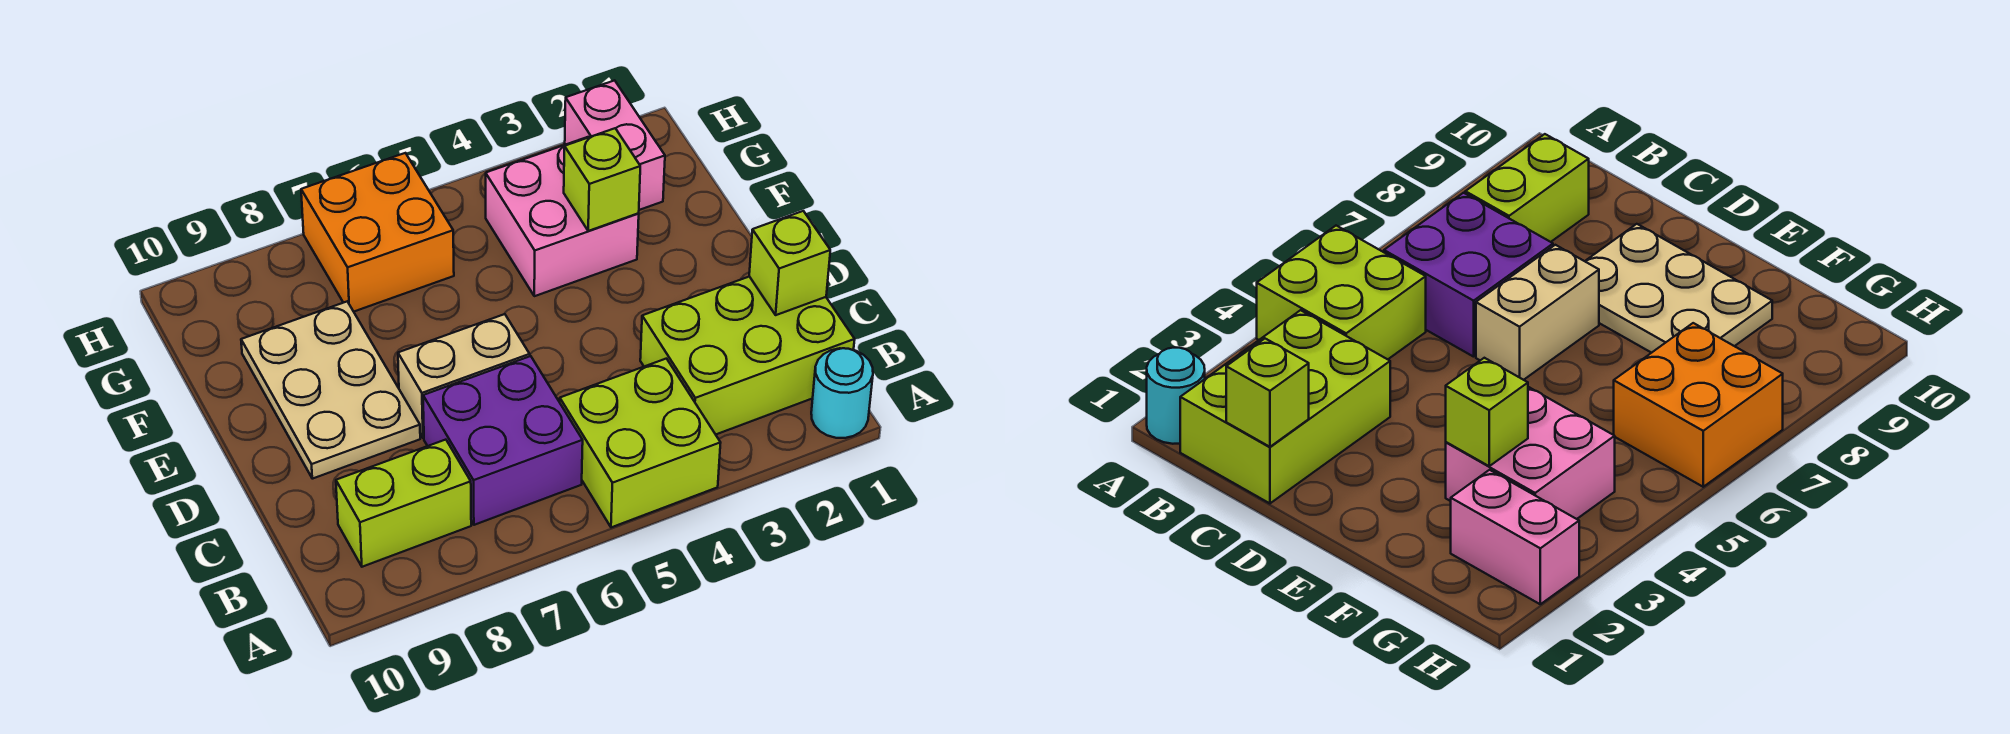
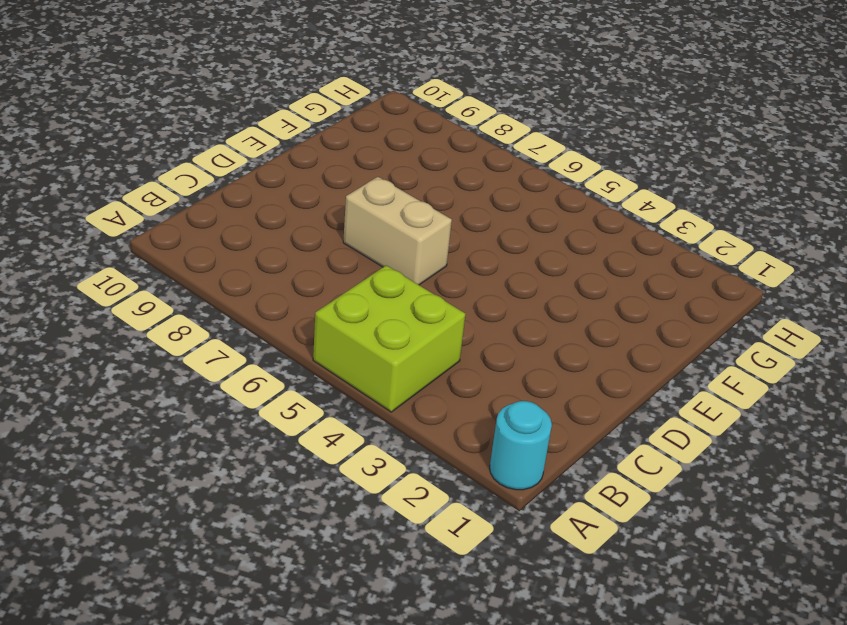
none -> lime 2x3 brick [640,277,855,434]
none -> purple 2x2 brick [423,356,583,525]
none -> lime 1x2 brick [336,440,471,567]

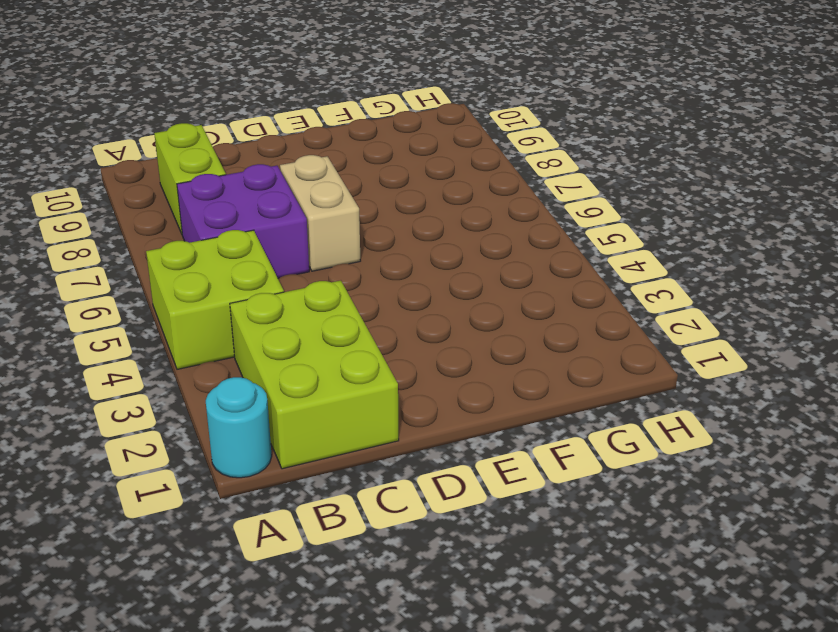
none -> tan 2x3 plate [241,302,420,479]
none -> pink 2x2 brick [486,137,639,296]
none -> pink 1x2 brick [565,80,665,210]

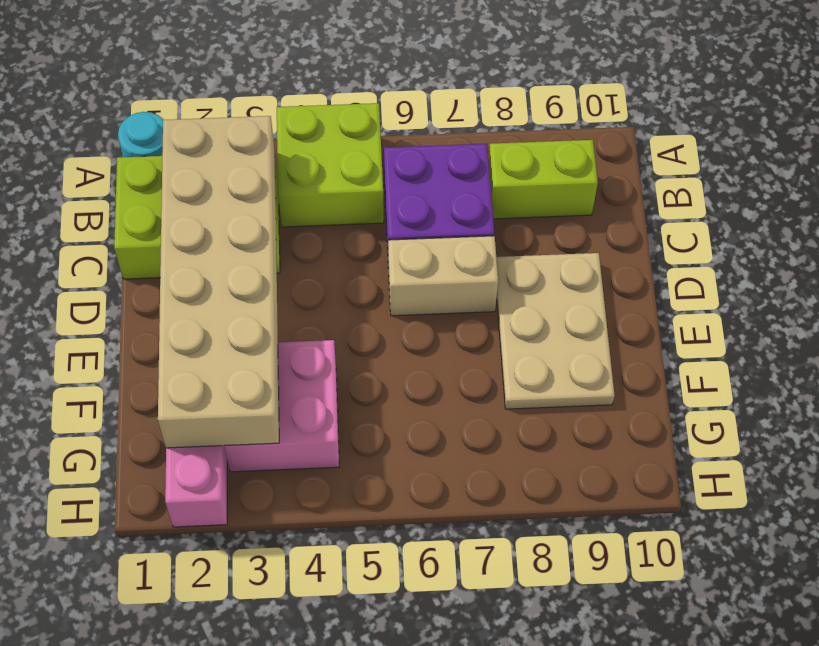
tan 2x6 brick [158,116,279,448] -> lime 1x1 brick [564,128,640,231]
none -> orange 2x2 brick [301,153,454,312]
none -> lime 1x1 brick [749,211,830,315]

